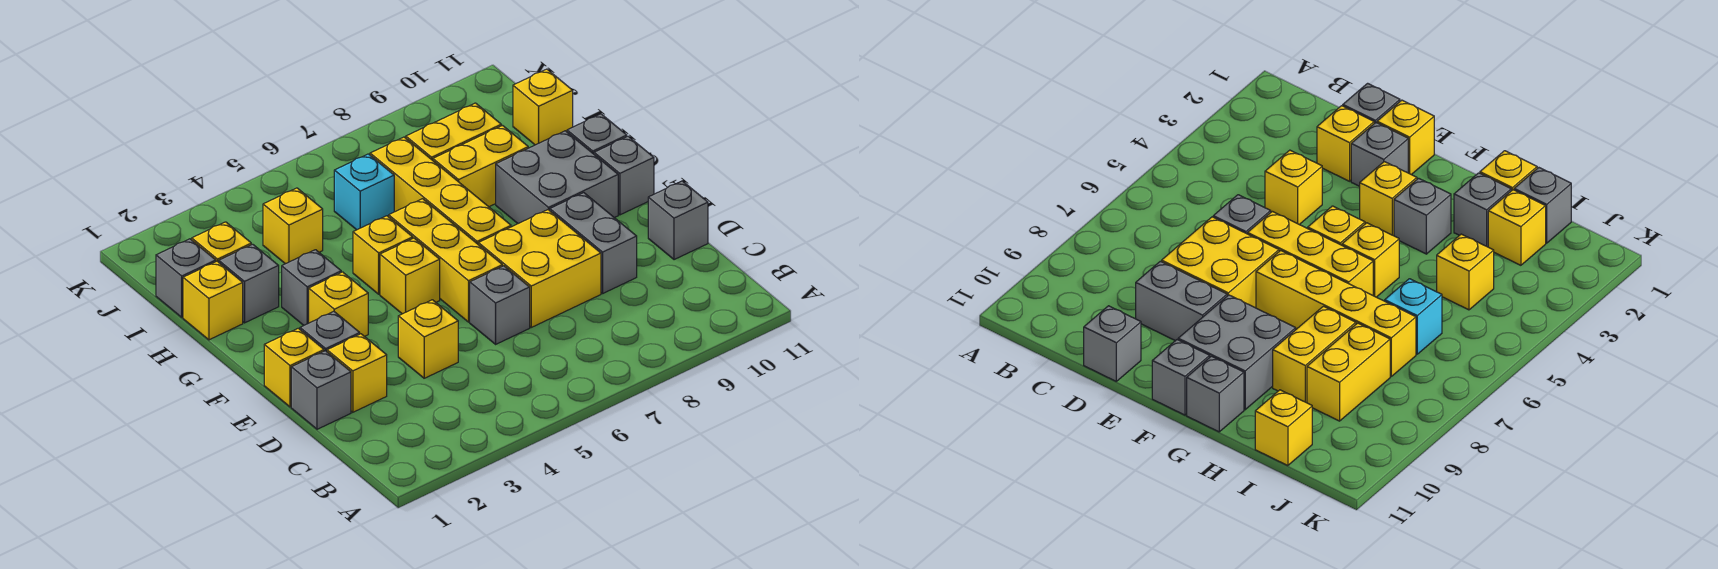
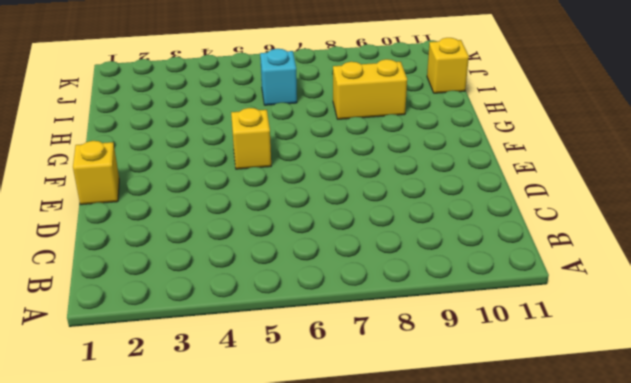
none -> grey 1x1 brick [291,351,351,429]
none -> yellow 1x1 brick [327,334,387,412]
none -> yellow 1x1 brick [398,300,458,378]

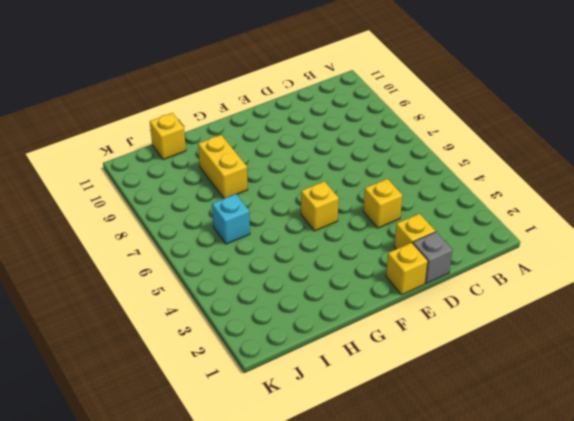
none -> grey 1x1 brick [470,266,530,344]
none -> yellow 2x2 brick [478,210,601,327]
none -> grey 1x2 brick [550,193,637,293]

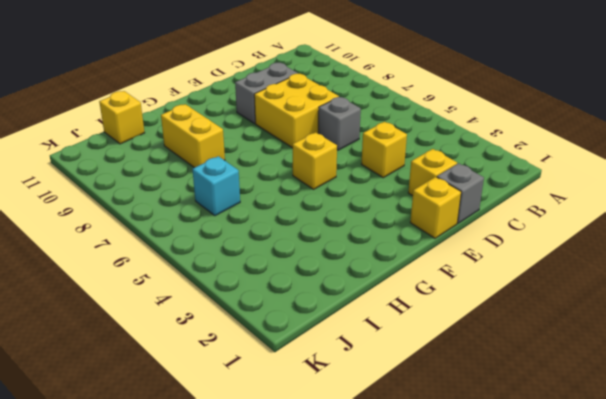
none -> grey 1x1 brick [648,181,708,260]
none -> grey 1x1 brick [300,311,360,352]
none -> yellow 1x3 brick [389,199,502,322]

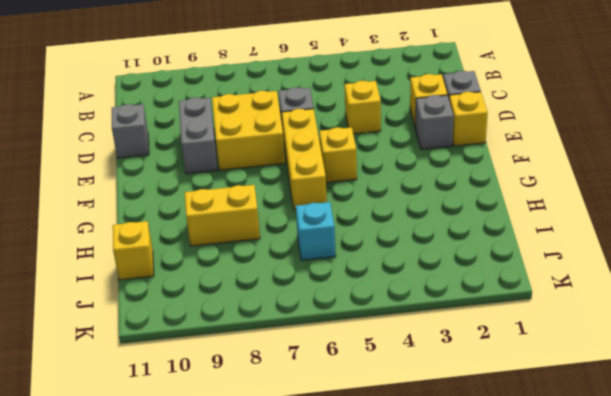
none -> yellow 1x1 brick [309,272,368,336]
none -> yellow 1x4 brick [370,137,511,244]
none -> grey 2x2 brick [496,131,618,224]

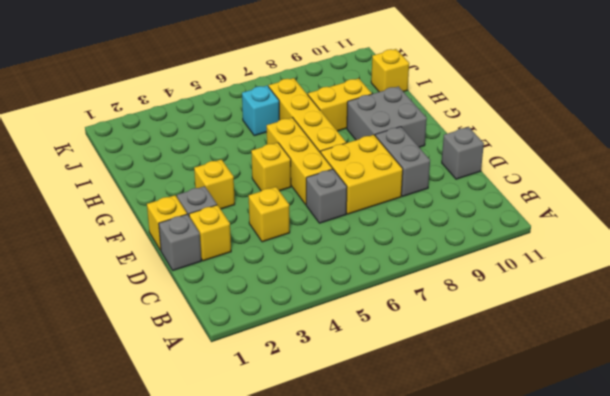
none -> grey 1x1 brick [594,136,654,215]
none -> grey 1x1 brick [282,250,341,325]
none -> yellow 1x1 brick [353,216,413,294]

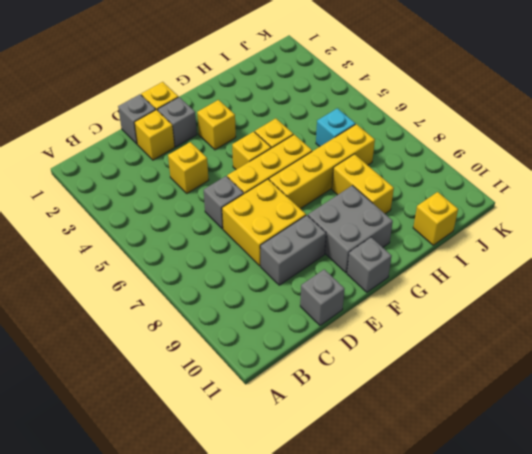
none -> grey 1x1 brick [282,250,341,325]
none -> grey 1x1 brick [567,114,627,154]
none -> yellow 1x1 brick [183,261,243,340]

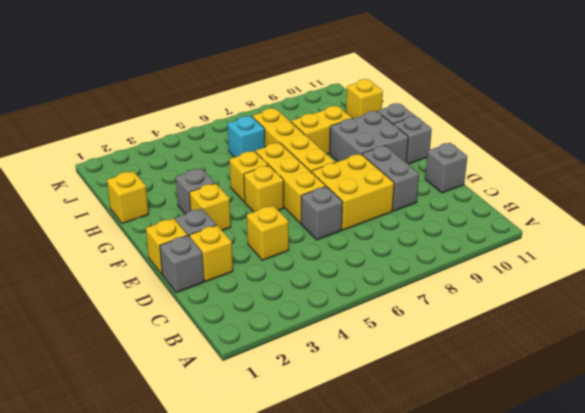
none -> grey 1x1 brick [219,244,279,323]
none -> grey 1x1 brick [156,239,216,317]
none -> yellow 1x1 brick [192,222,251,262]

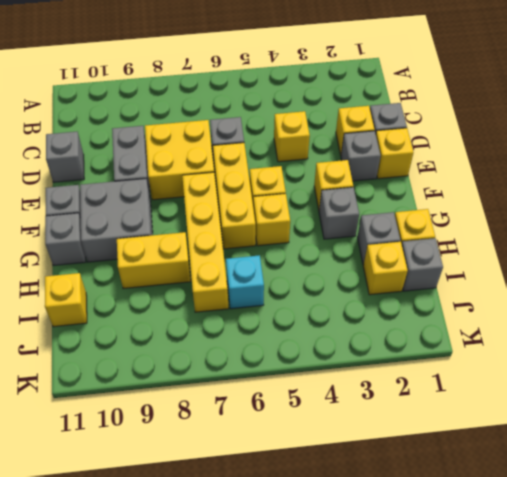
none -> yellow 1x1 brick [263,188,323,264]
none -> yellow 1x2 brick [406,103,501,160]

